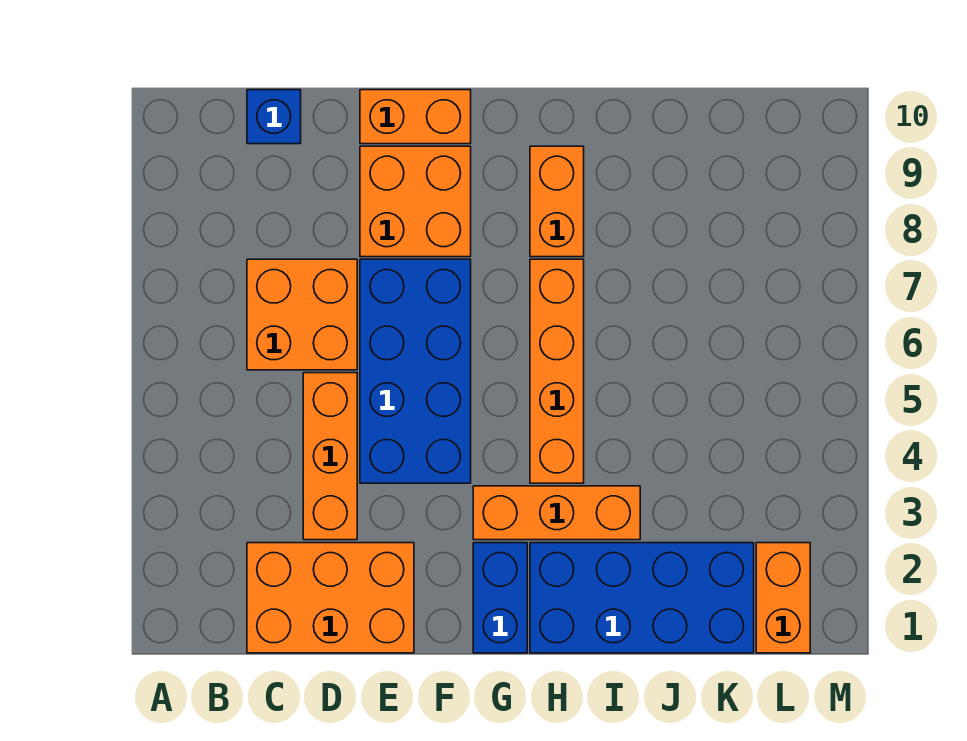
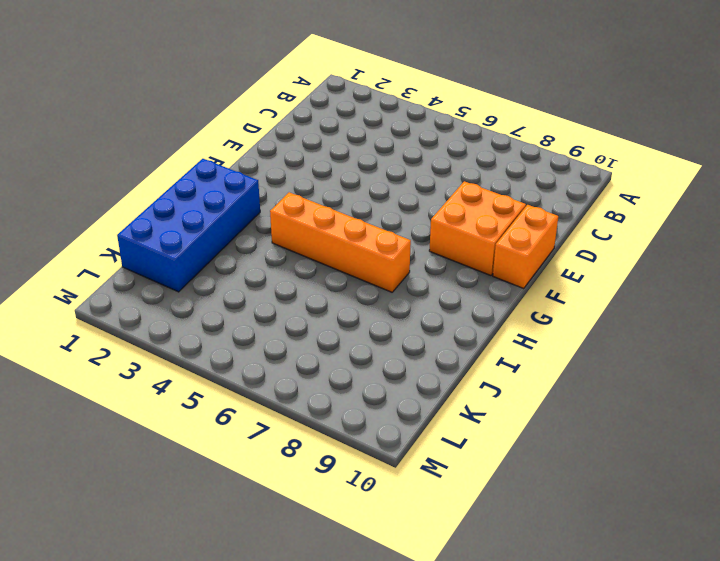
none -> orange 2x3 brick [247,543,414,653]
none -> orange 2x2 brick [247,259,357,370]
none -> blue 1x1 brick [247,90,301,144]

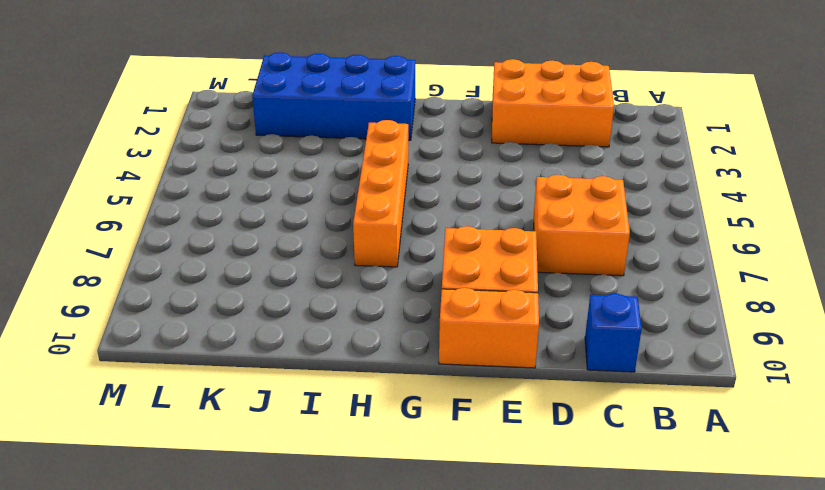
none -> orange 1x3 brick [303,373,357,540]
none -> blue 2x4 brick [360,259,471,483]
none -> blue 1x2 brick [473,543,527,653]

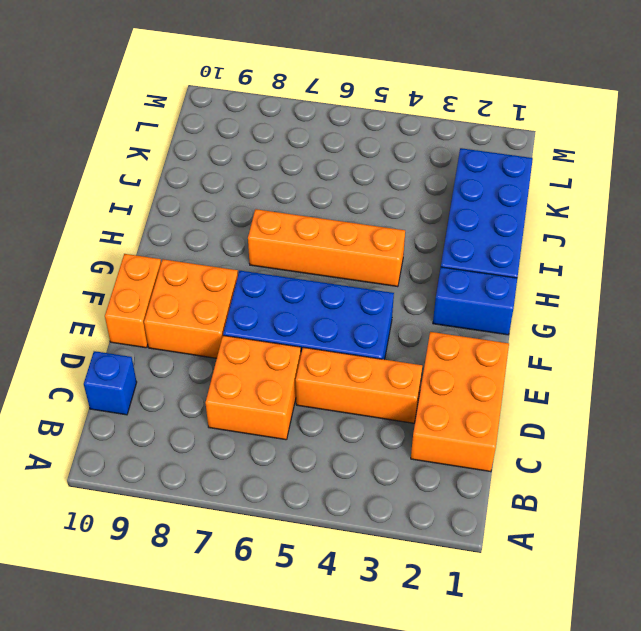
none -> orange 1x3 brick [473,486,640,540]
none -> orange 1x2 brick [530,146,584,257]
none -> orange 1x2 brick [756,543,810,653]

